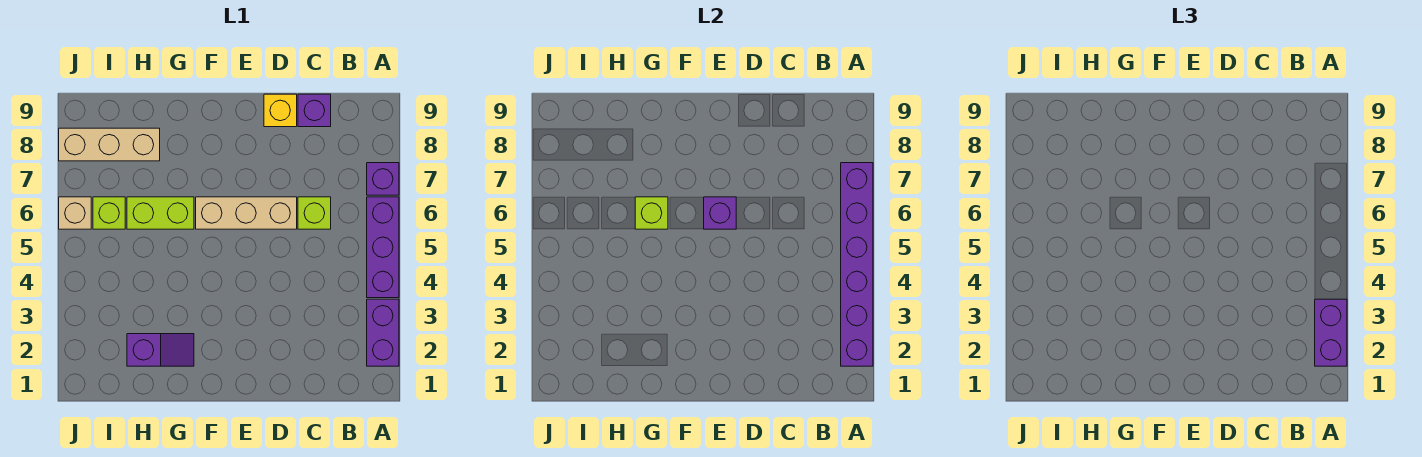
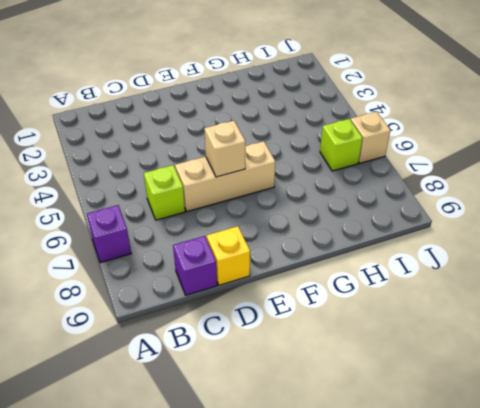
tan 1x1 brick [204,121,245,177] -> purple 1x1 brick [704,197,736,229]
none -> purple 1x2 brick [367,299,399,366]
none -> purple 1x3 brick [367,197,399,298]
none -> purple 1x2 slope [127,334,194,366]

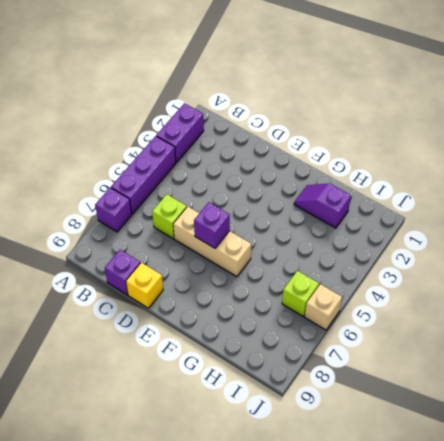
none -> lime 1x2 brick [127,197,194,229]
none -> tan 1x3 brick [59,128,160,161]
none -> purple 1x6 brick [841,163,873,366]

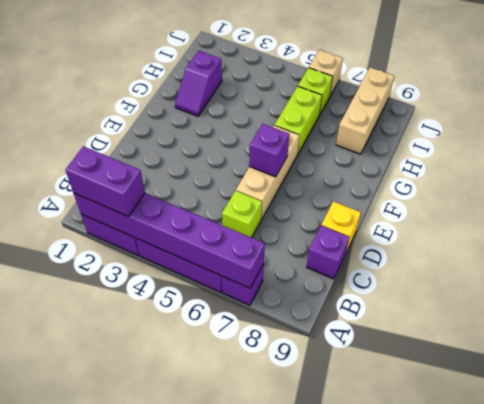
none -> lime 1x1 brick [635,197,668,229]

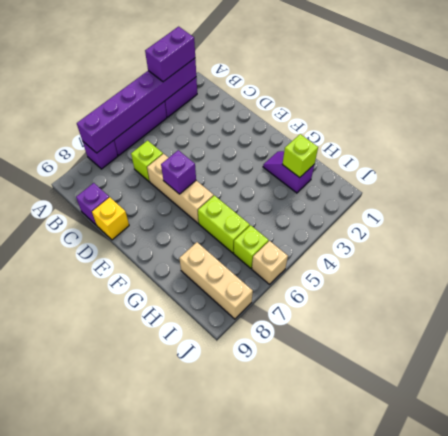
lime 1x1 brick [282,134,318,178] -> lime 1x1 brick moved to [635,197,668,229]

